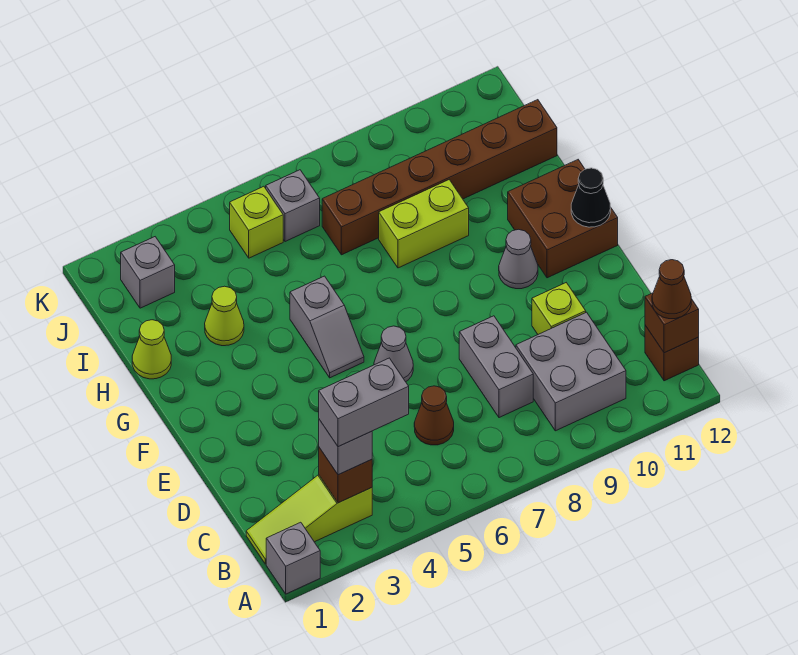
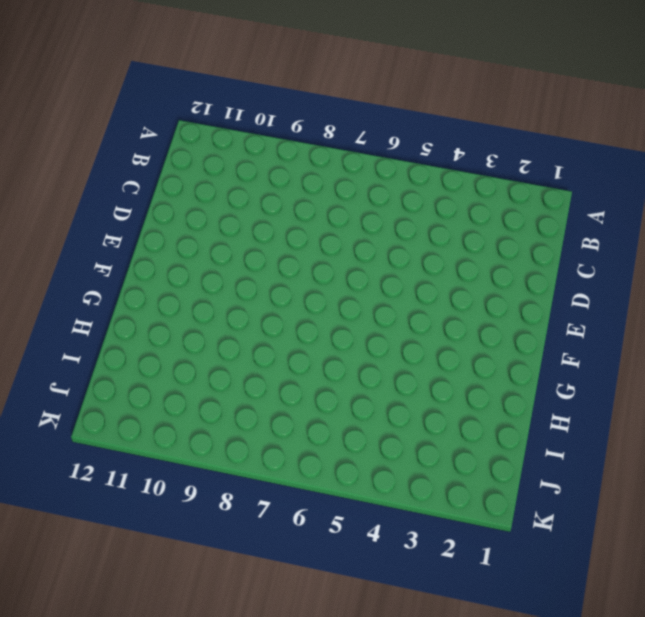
none -> grey 1x1 brick [266,522,320,594]
none -> lime 1x3 slope [246,475,372,564]
none -> grey 2x2 brick [516,312,626,431]

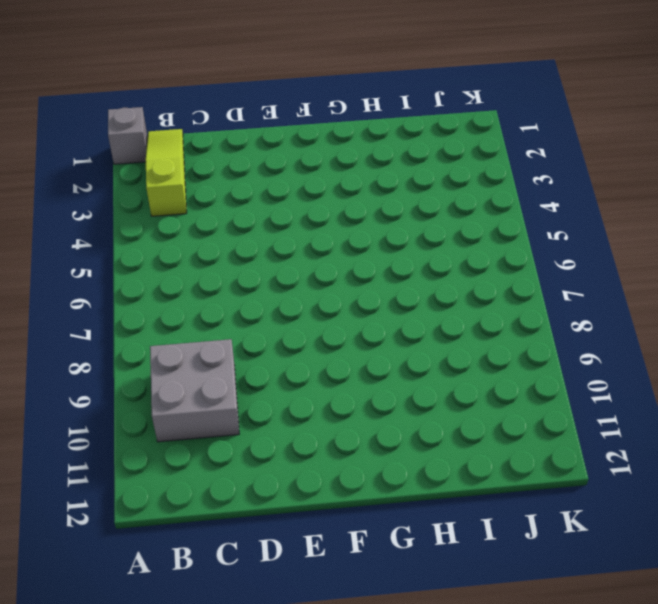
none -> brown 1x1 brick [645,326,699,381]
none -> brown 1x1 cone [414,386,454,445]
none -> grey 1x2 brick [459,316,533,418]

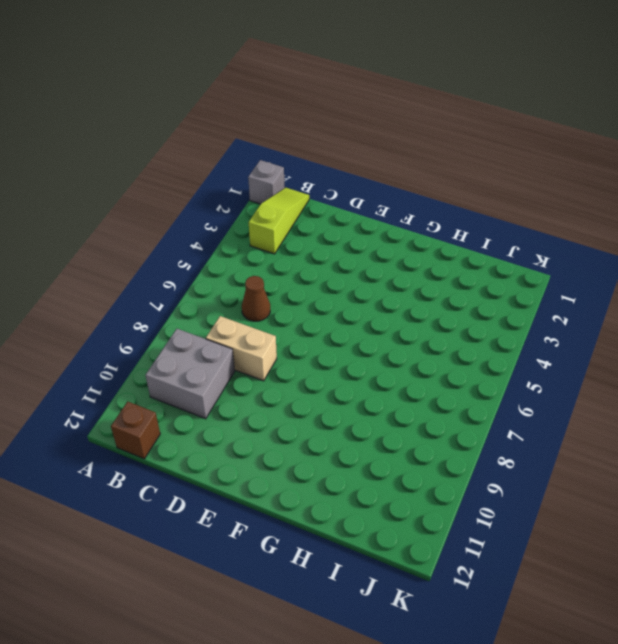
tan 1x2 brick [206,316,277,381] -> grey 1x2 brick [459,316,533,418]
none -> lime 1x1 brick [532,283,586,334]
none -> grey 1x1 cone [374,326,413,382]
none -> grey 1x2 slope [290,276,364,378]

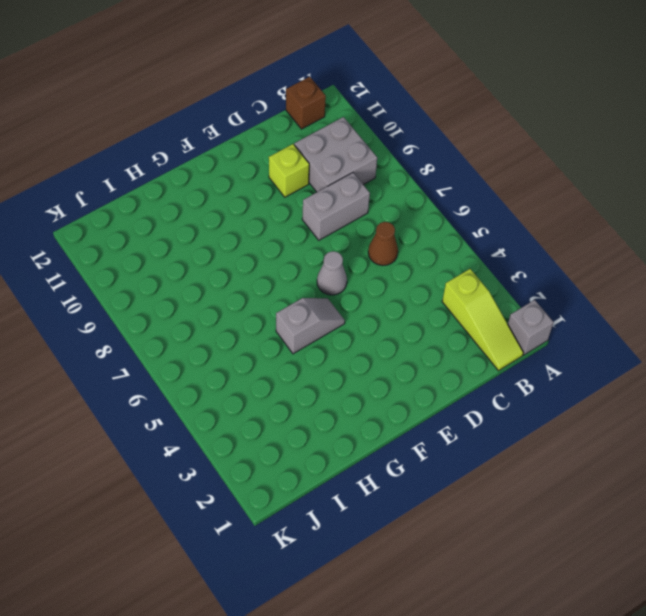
none -> grey 1x1 cone [499,229,538,289]
none -> brown 2x2 brick [508,160,618,278]
none -> lime 1x1 cone [132,320,171,379]

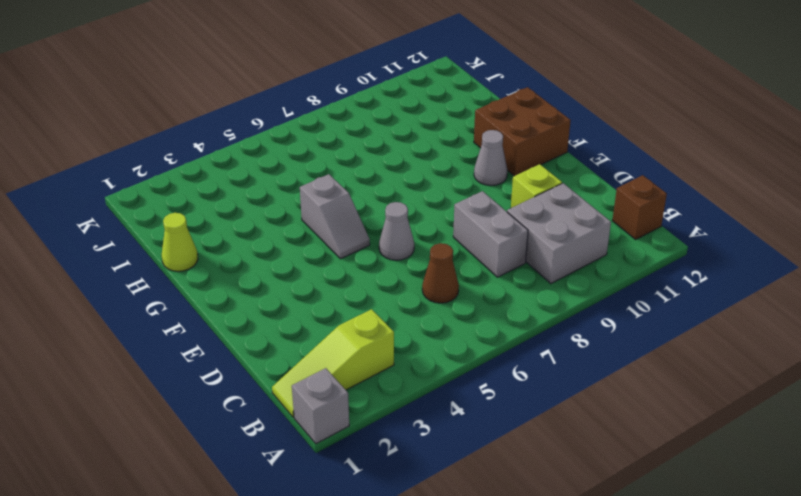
none -> lime 1x1 cone [205,286,244,346]
none -> lime 1x2 brick [379,180,469,268]
none -> brown 1x6 brick [322,100,557,255]

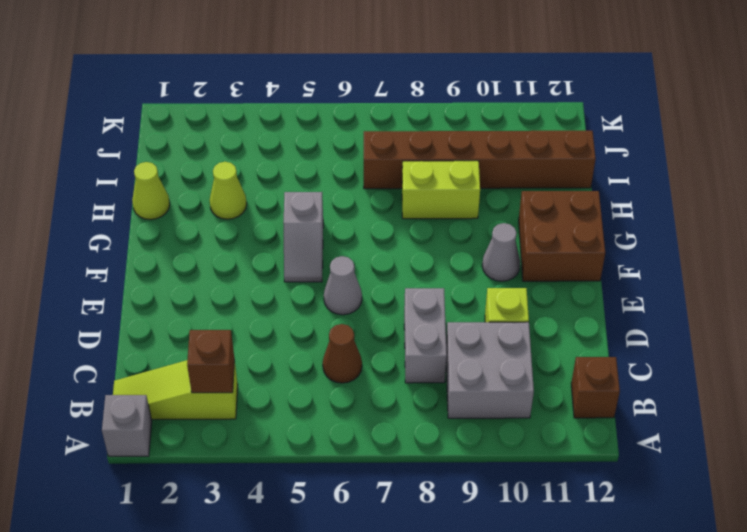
none -> grey 1x1 brick [121,237,175,308]
none -> lime 1x1 brick [230,186,283,258]
none -> grey 1x1 brick [266,170,320,242]

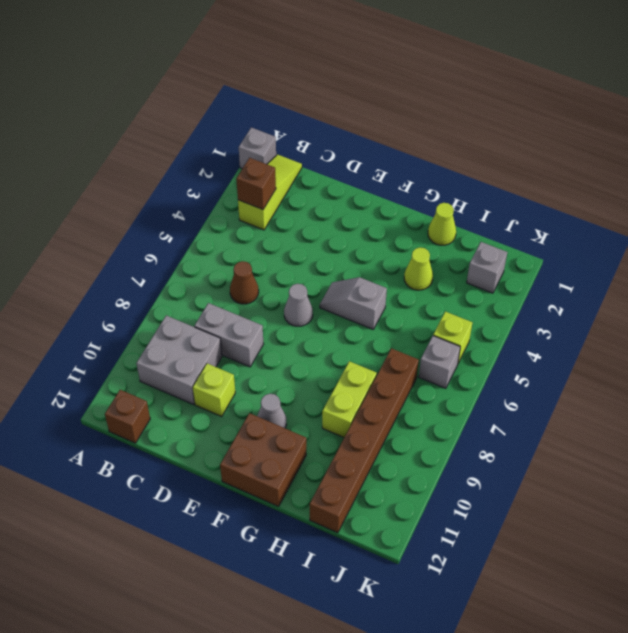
none -> brown 1x1 brick [645,293,699,353]
none -> black 1x1 cone [571,168,611,227]
none -> grey 1x1 brick [319,420,372,475]

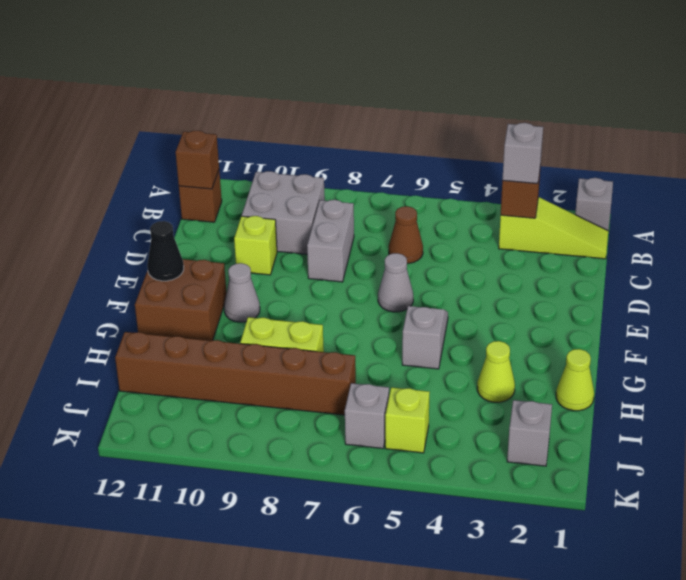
none -> brown 1x1 cone [652,260,691,319]
none -> grey 1x2 brick [319,358,409,447]

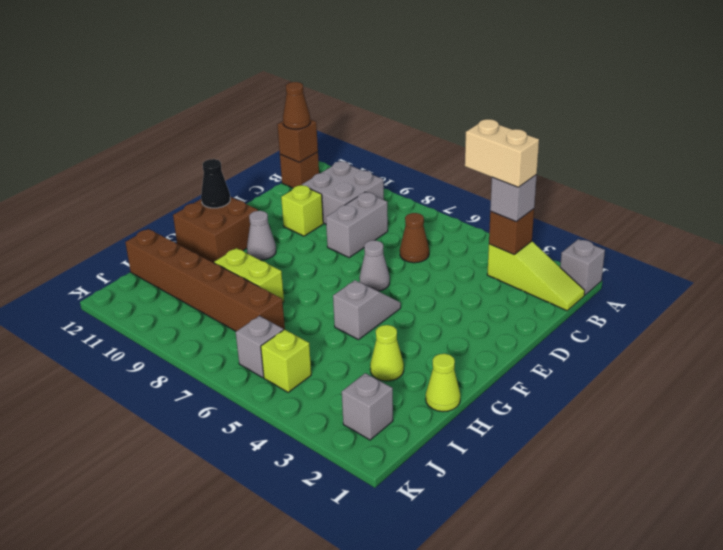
tan 1x2 brick [465,119,539,187] -> grey 1x2 brick [319,358,409,447]

